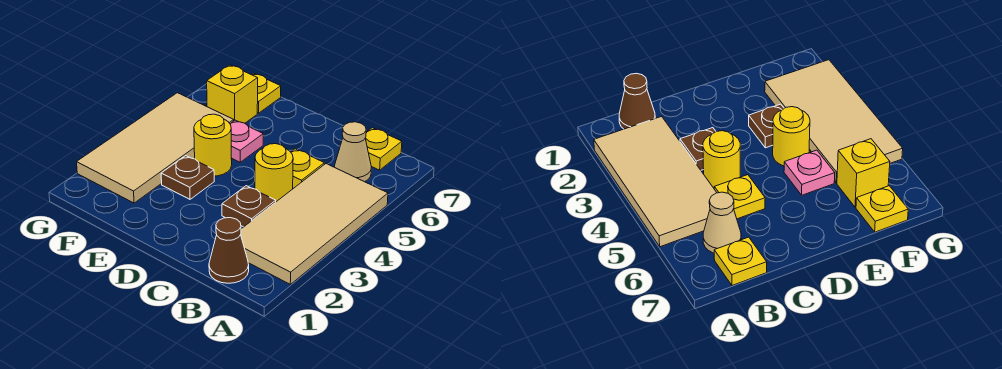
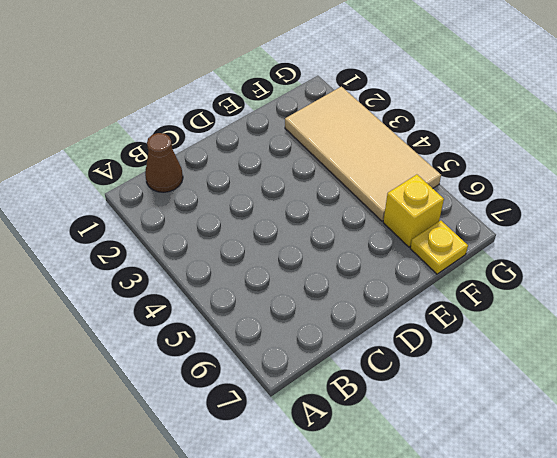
none -> tan 2x4 tile [241,164,388,284]
none -> tan 1x1 cone [334,122,371,182]
none -> yellow 1x1 plate [365,128,402,170]

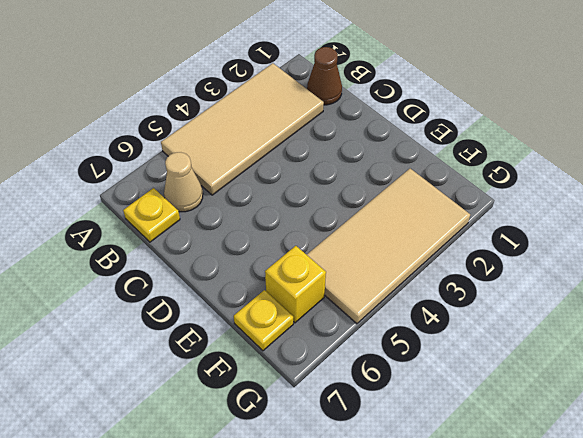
none -> brown 1x1 plate [222,186,276,227]
none -> yellow 1x1 round brick [255,144,293,202]
none -> yellow 1x1 plate [291,149,324,188]

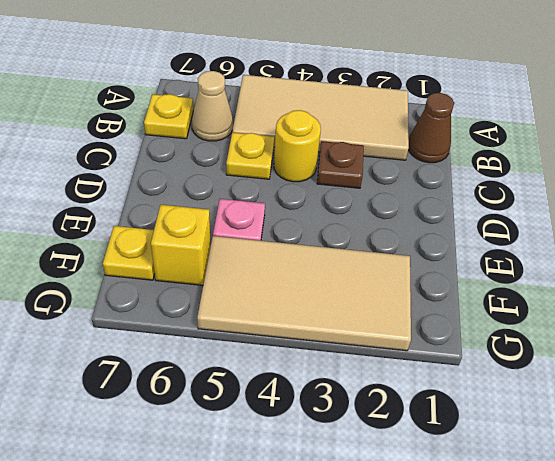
none -> brown 1x1 plate [161,156,214,199]
none -> yellow 1x1 round brick [194,114,232,176]

